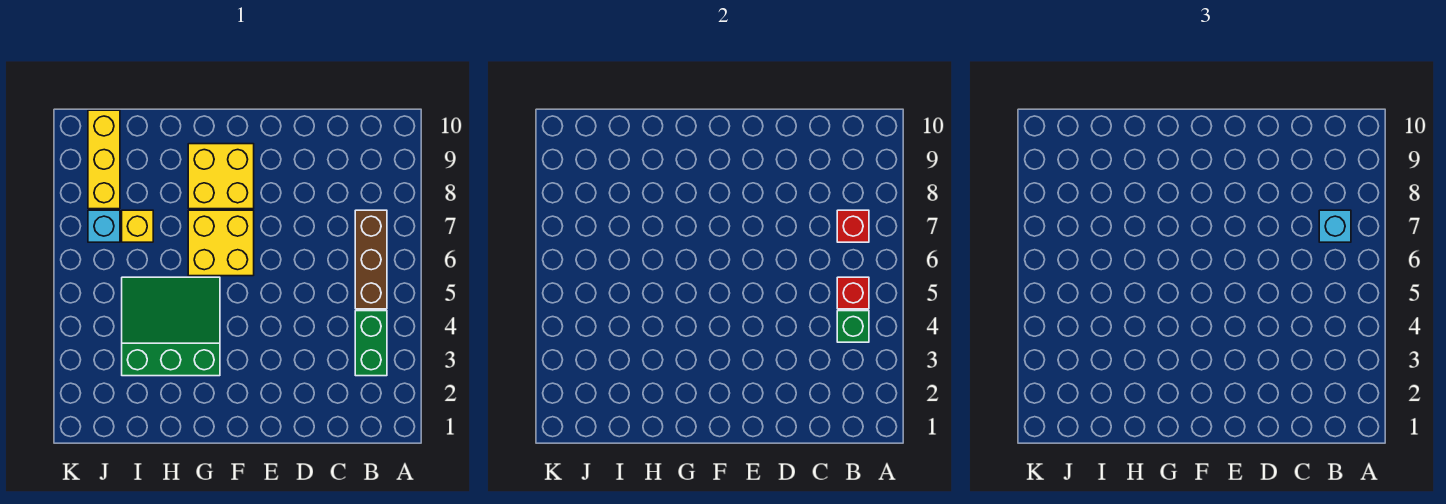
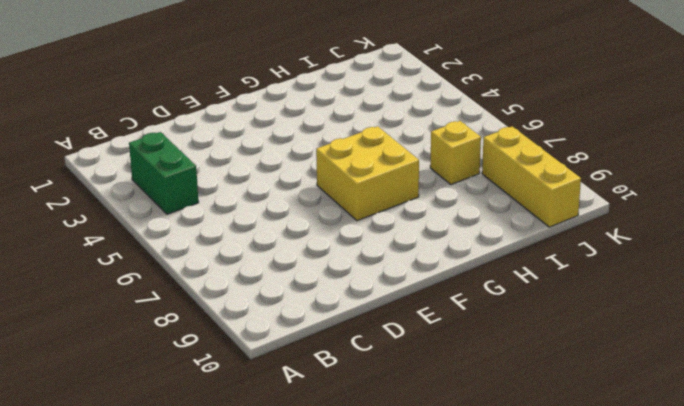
none -> brown 1x3 brick [355,210,387,309]
none -> yellow 2x2 brick [188,144,254,209]
none -> green 3x3 slope [122,277,220,376]

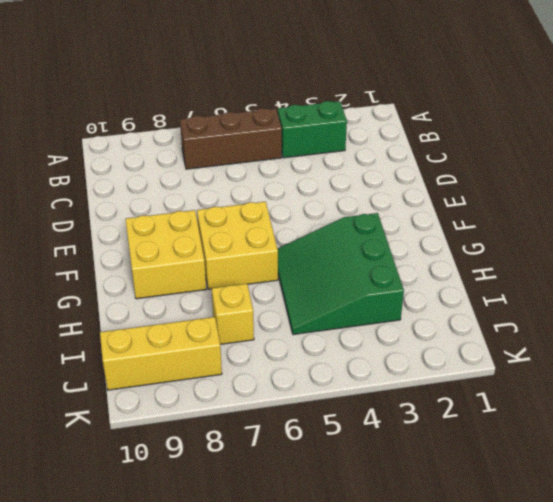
none -> cyan 1x1 brick [88,210,120,242]
none -> green 1x1 brick [837,311,869,342]
none -> red 1x1 brick [837,277,869,309]

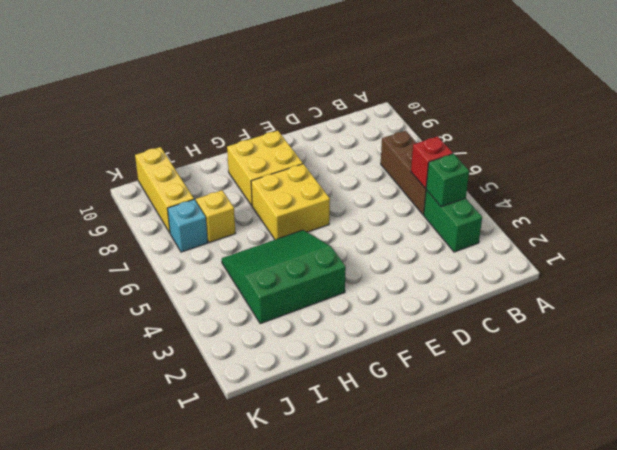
none -> red 1x1 brick [837,210,869,242]
none -> cyan 1x1 brick [1319,210,1351,242]

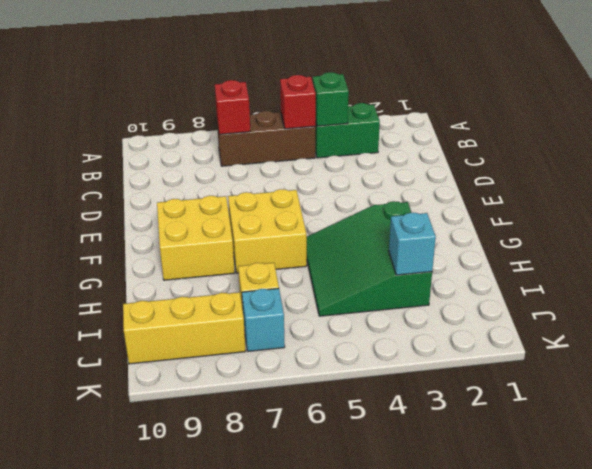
cyan 1x1 brick [389,213,436,275] -> cyan 1x1 brick moved to [1319,210,1351,242]

